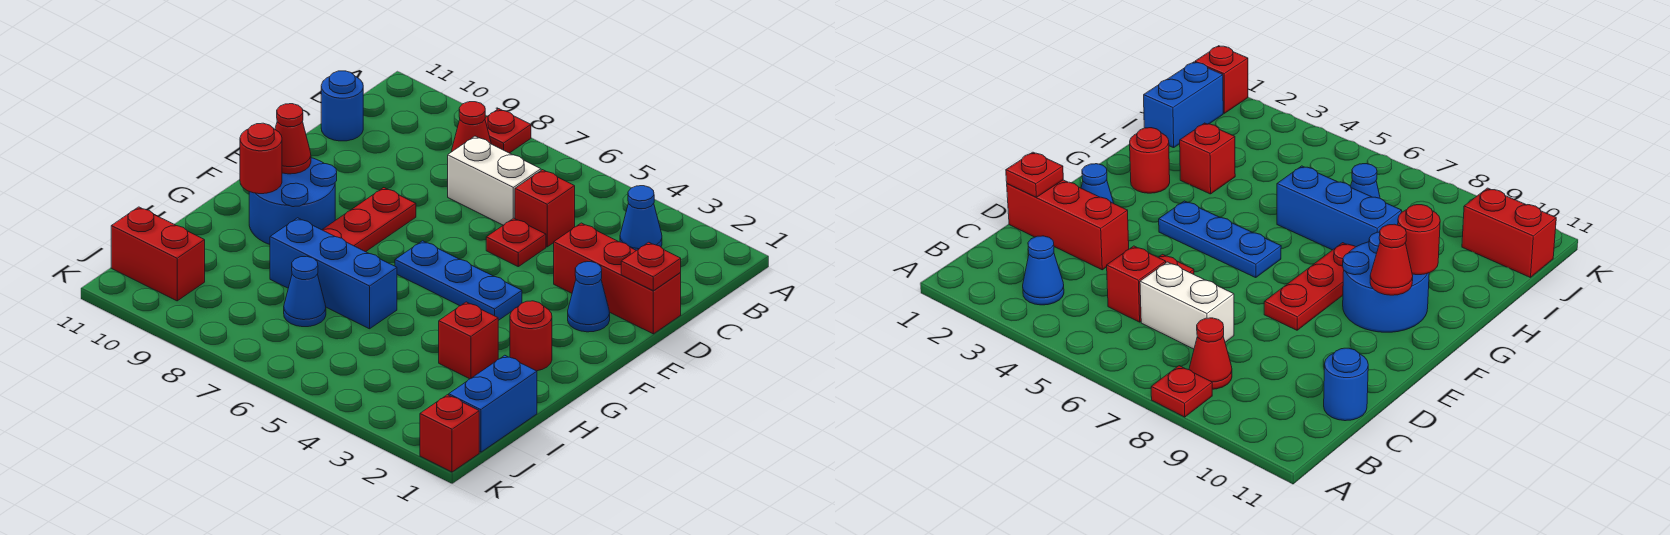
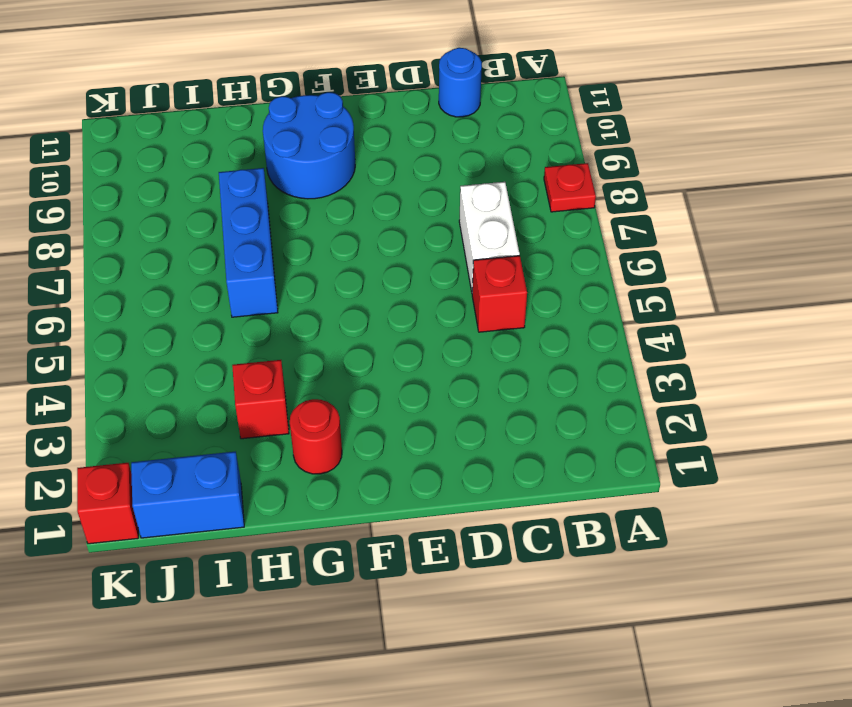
none -> blue 1x1 cone [620,186,662,251]
none -> red 1x1 cone [451,102,491,152]
none -> red 1x3 brick [554,223,681,334]

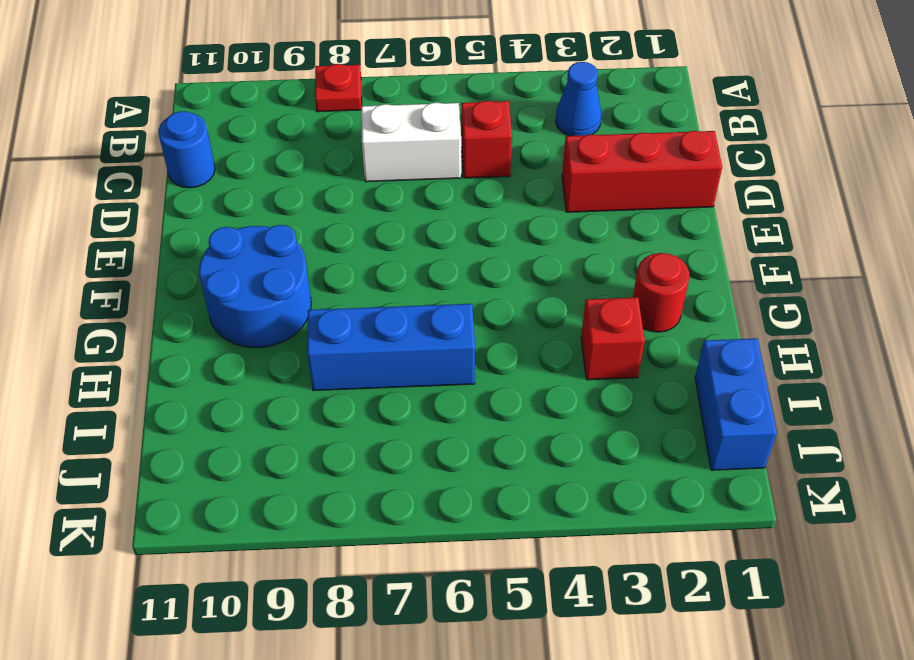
none -> red 1x1 cone [451,102,491,152]
none -> red 1x1 plate [486,218,546,267]
none -> blue 1x1 cone [568,262,610,332]

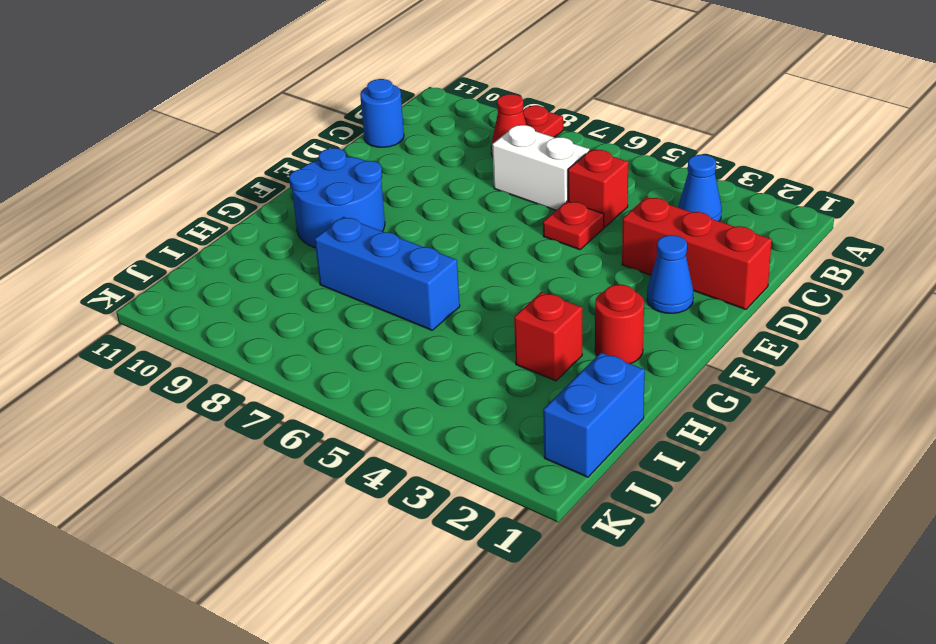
none -> red 1x3 plate [322,188,416,252]
none -> blue 1x3 plate [395,241,522,320]
none -> blue 1x1 cone [284,256,326,327]

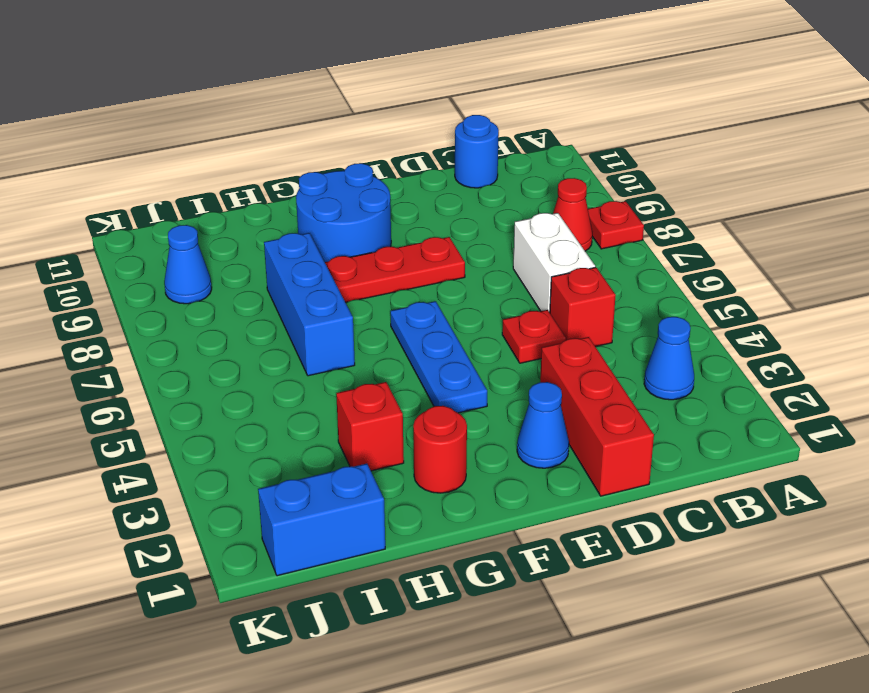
blue 1x1 cone [164,225,212,304] -> blue 1x1 cone moved to [284,256,326,327]
none -> red 1x2 brick [111,207,205,301]
none -> red 1x1 brick [420,395,479,472]
none -> red 1x1 plate [621,242,681,291]

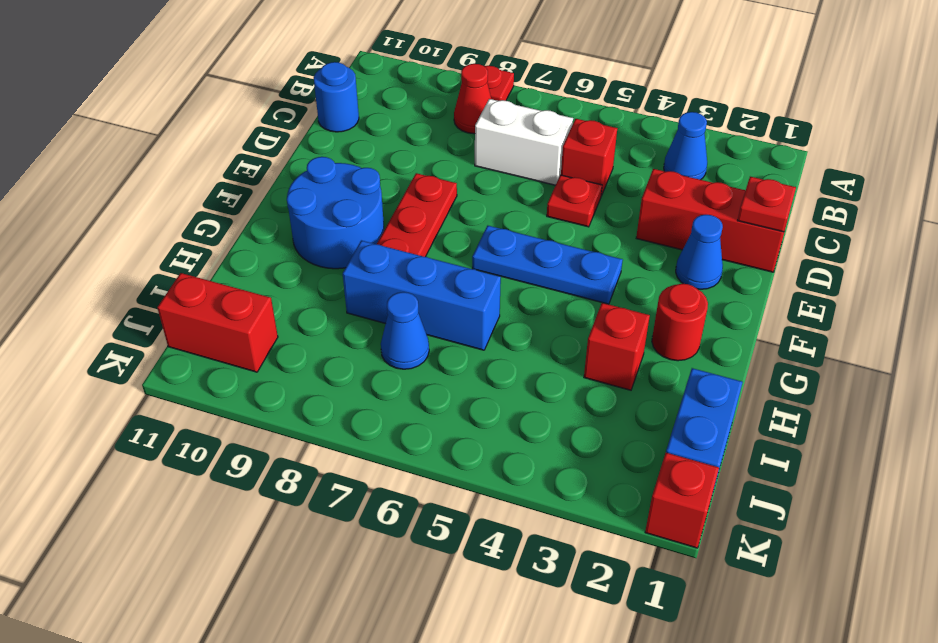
none -> red 1x1 cone [275,104,311,174]
none -> red 1x1 round brick [240,123,282,194]

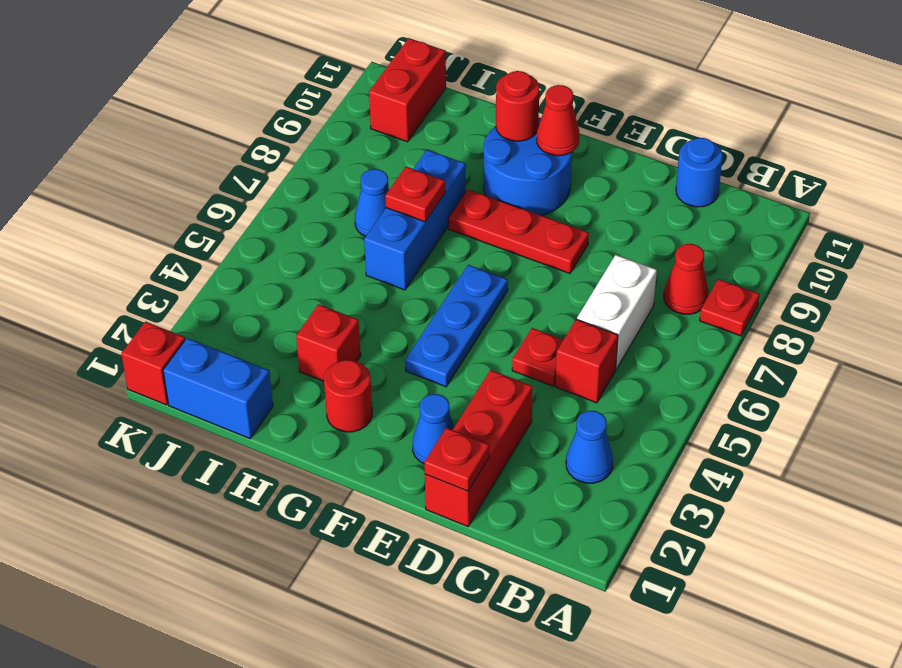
red 1x1 plate [385,167,445,222] -> none

